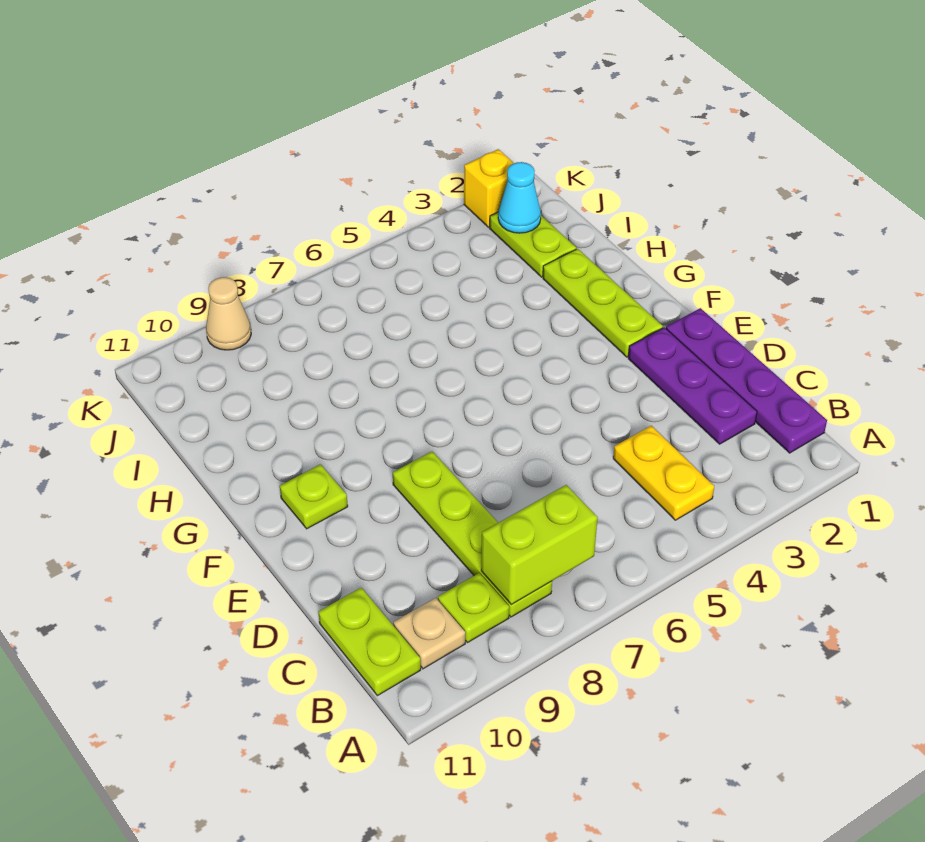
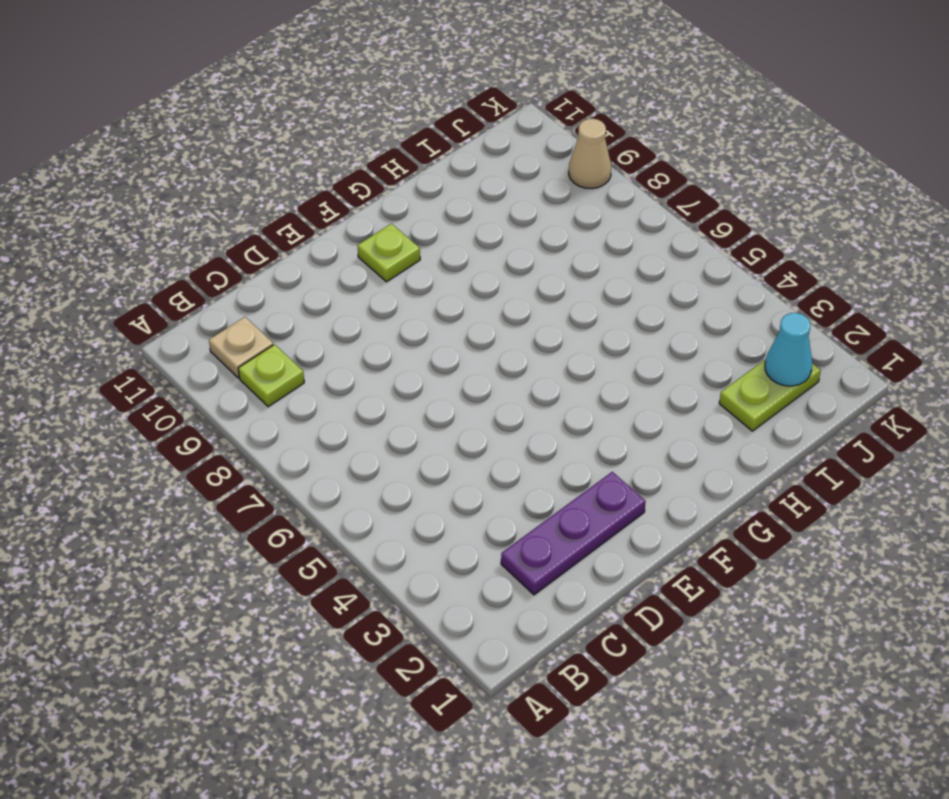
none -> purple 1x4 plate [666,308,827,453]
none -> yellow 1x2 plate [613,426,714,520]
none -> lime 1x4 plate [393,452,552,617]

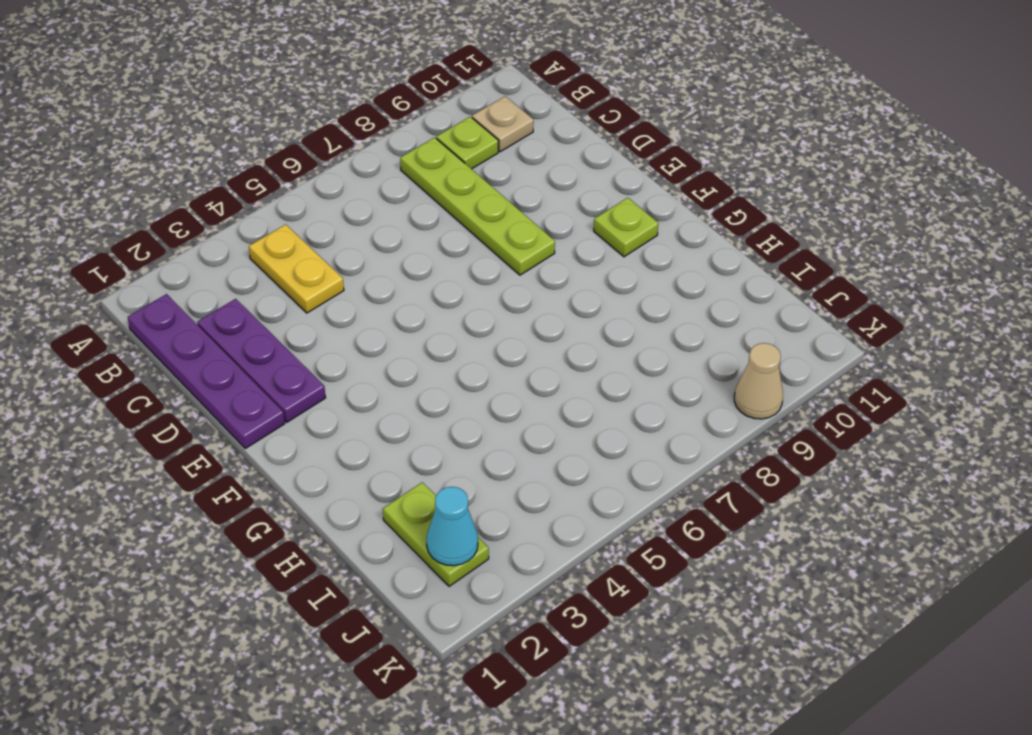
none -> lime 1x2 plate [318,588,421,696]
none -> lime 1x3 plate [543,249,663,357]
none -> yellow 1x1 brick [464,149,514,227]

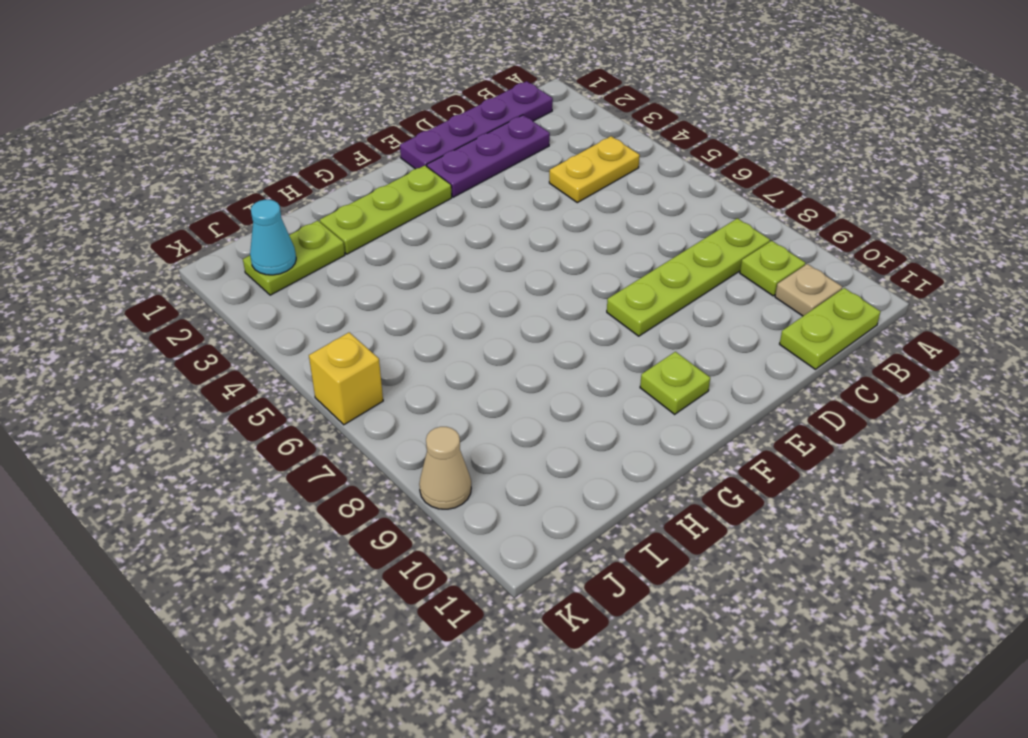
yellow 1x1 brick [309,332,383,425] -> yellow 1x1 brick moved to [464,149,514,227]
none -> lime 1x2 brick [481,485,598,604]

